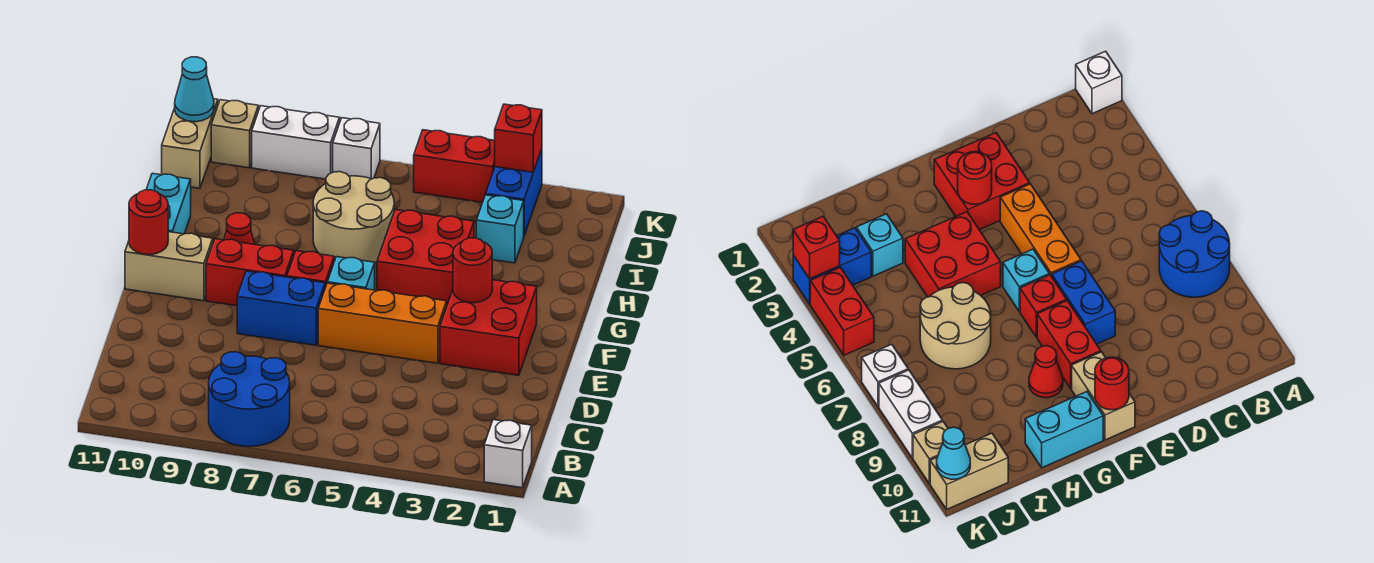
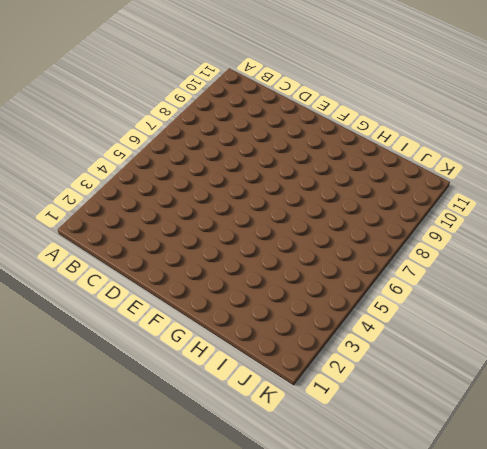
none -> white 1x1 brick [484,420,532,488]
none -> blue 2x2 round brick [209,352,290,446]
none -> red 2x2 brick [440,280,537,375]

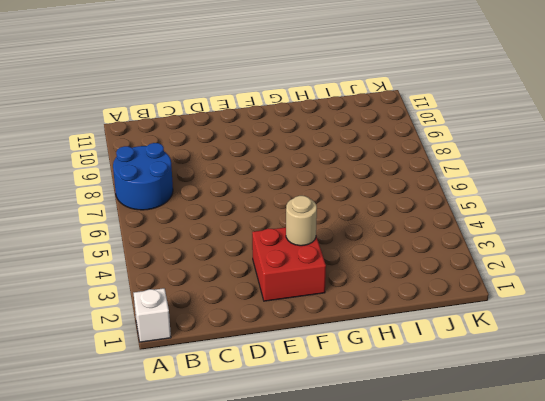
tan 1x1 round brick [286,196,317,246] -> red 1x1 round brick [453,238,492,303]
none -> orange 1x3 brick [318,283,447,363]
none -> blue 1x2 brick [237,271,325,345]
none -> cyan 1x1 brick [327,257,375,290]

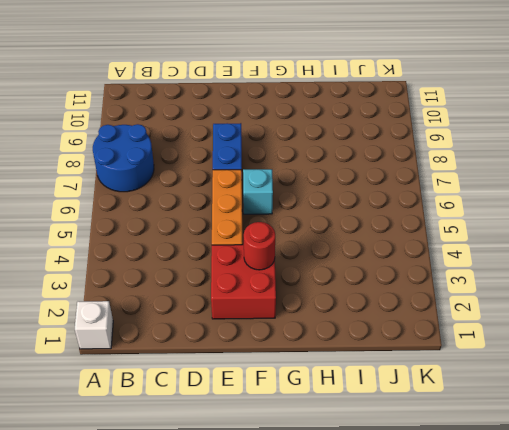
none -> red 1x1 brick [287,251,334,288]
none -> red 1x2 brick [206,239,294,306]
none -> tan 1x2 brick [125,232,213,301]

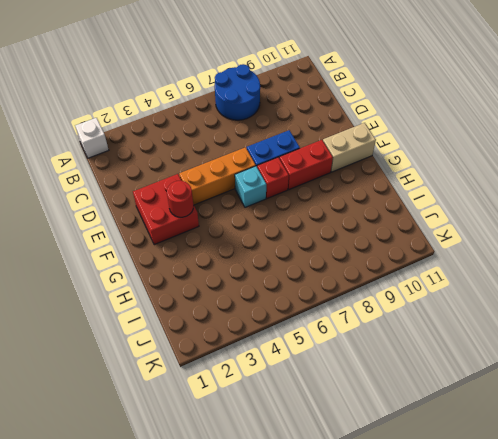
none -> red 2x2 brick [377,210,474,304]
none -> red 1x1 cone [224,213,255,244]
none -> cyan 1x2 brick [146,173,191,234]

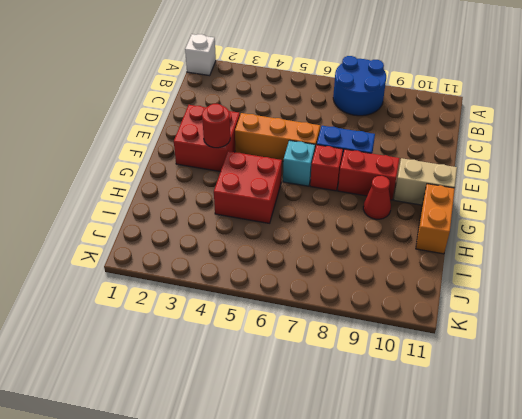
orange 1x2 brick [416,184,455,254] -> cyan 1x2 brick [146,173,191,234]
none -> tan 2x2 round brick [313,172,394,262]
none -> cyan 1x1 brick [476,195,524,263]
none -> blue 1x2 brick [486,149,542,235]

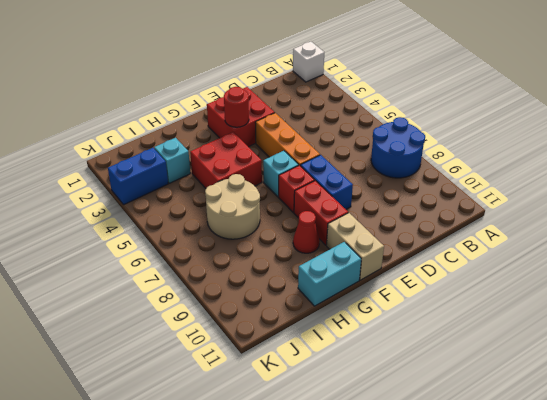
none -> tan 1x2 brick [162,99,218,188]
none -> red 1x2 brick [414,130,495,202]
none -> white 1x1 brick [333,118,380,179]

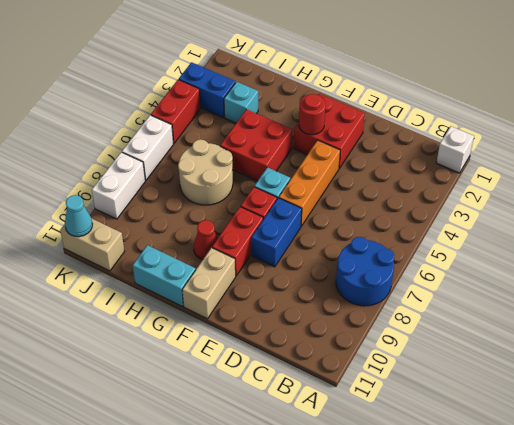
white 1x2 brick [122,115,174,180] -> white 1x1 brick [333,118,380,179]
none -> tan 1x1 brick [211,100,259,168]
none -> red 1x1 round brick [129,190,168,255]
none -> red 1x1 brick [495,104,542,172]

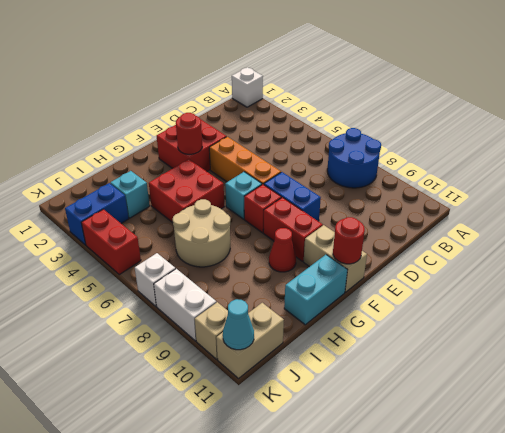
none -> red 1x1 brick [495,104,542,172]

